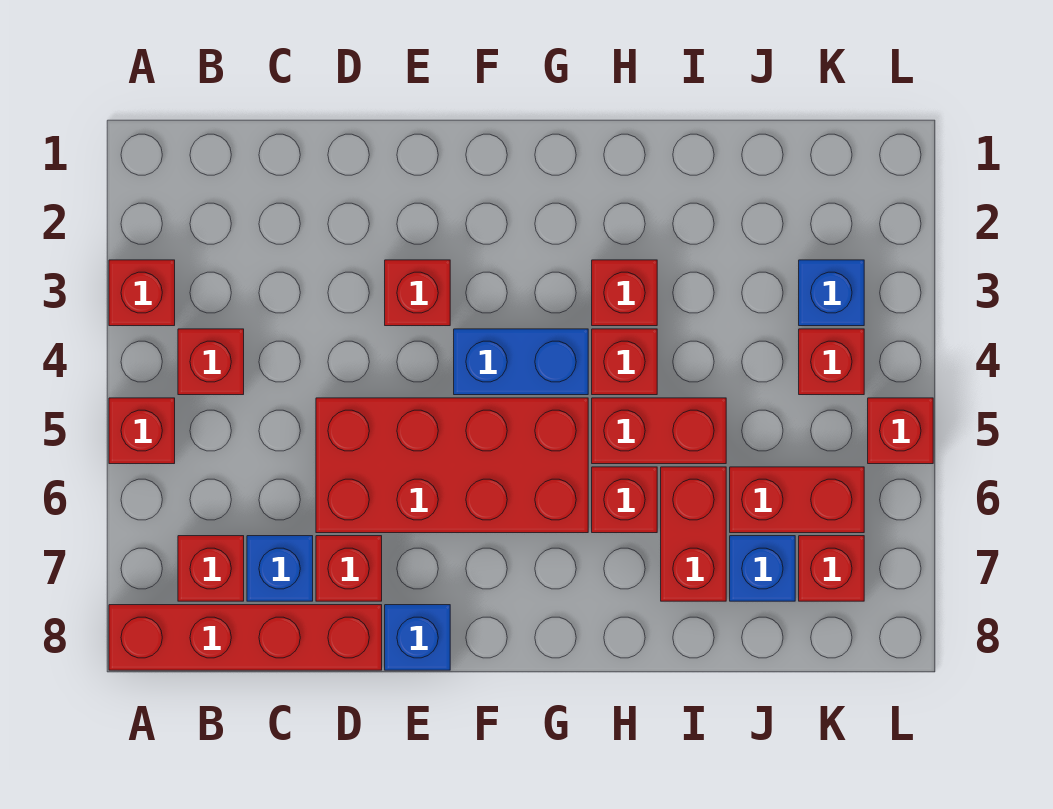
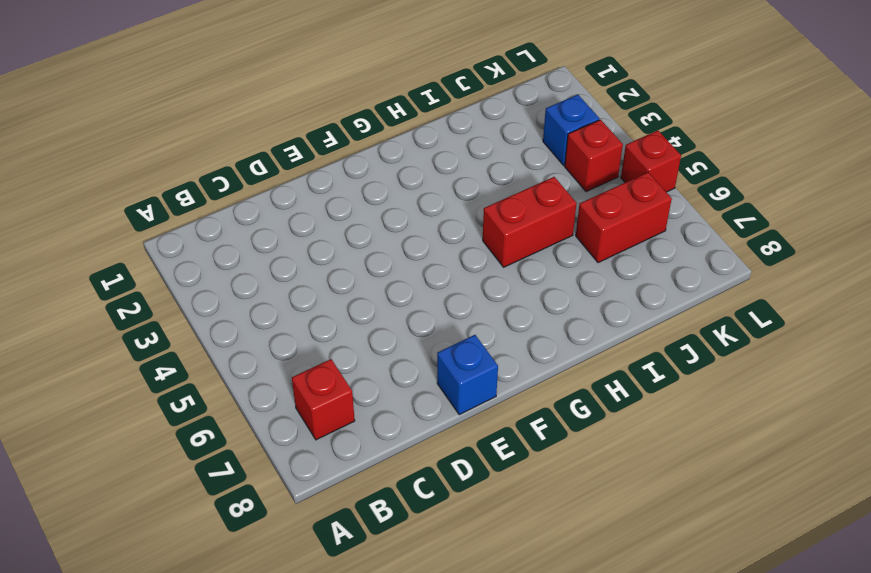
none -> red 1x1 brick [109,260,175,326]
none -> red 1x1 brick [109,398,175,464]
none -> red 1x4 brick [109,605,382,670]

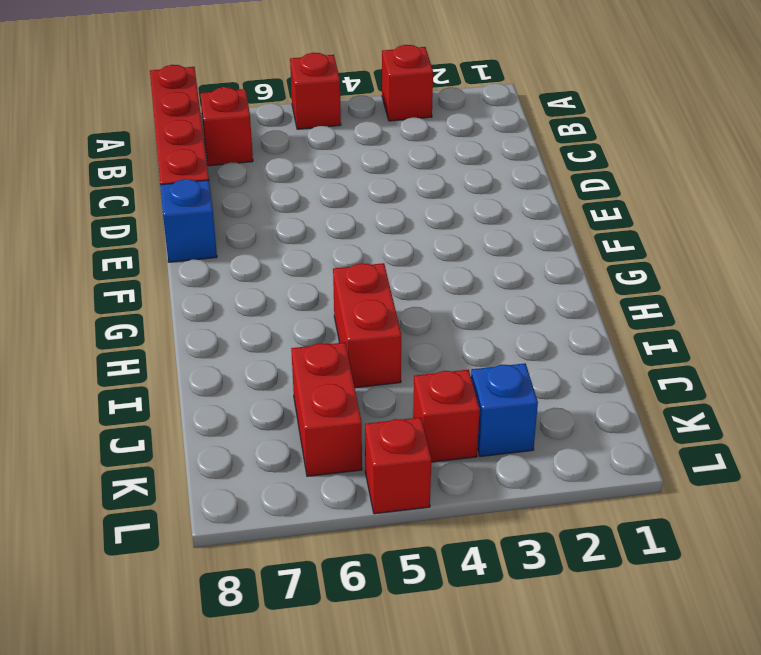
none -> red 1x1 brick [178,329,244,395]
none -> blue 1x1 brick [247,536,313,601]
none -> red 2x4 brick [316,398,588,533]

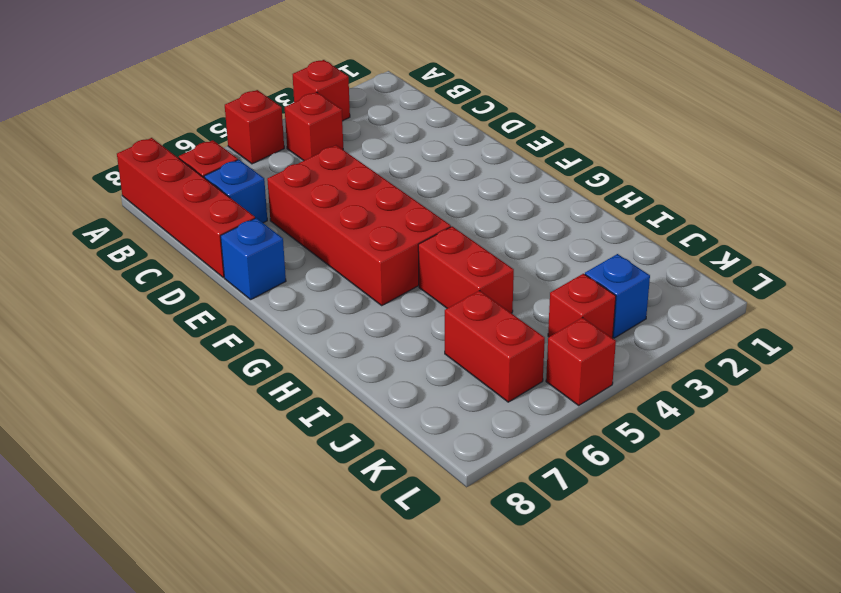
none -> red 1x1 brick [316,536,382,601]
none -> red 1x1 brick [385,260,450,326]
none -> blue 1x2 brick [454,329,588,395]

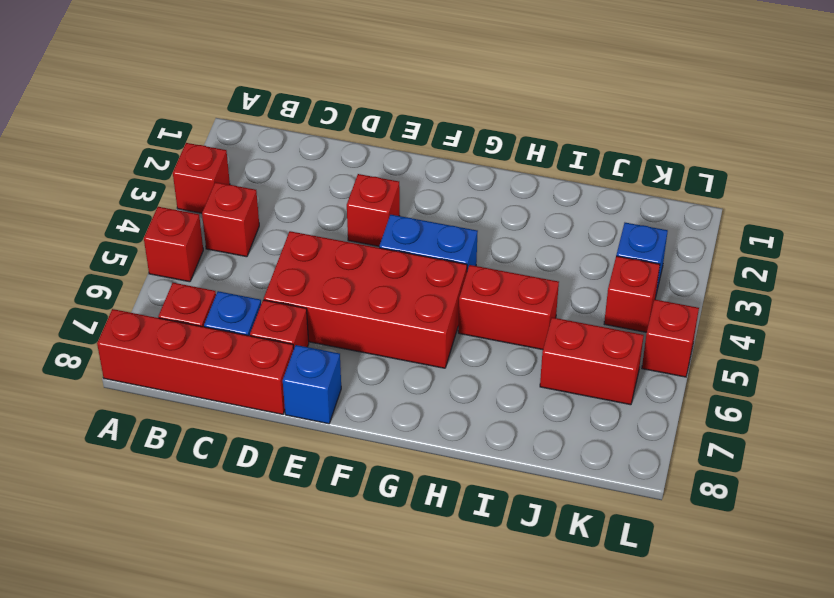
none -> red 1x1 brick [592,260,657,326]
none -> red 1x1 brick [592,329,657,395]
none -> red 1x1 brick [592,467,657,533]

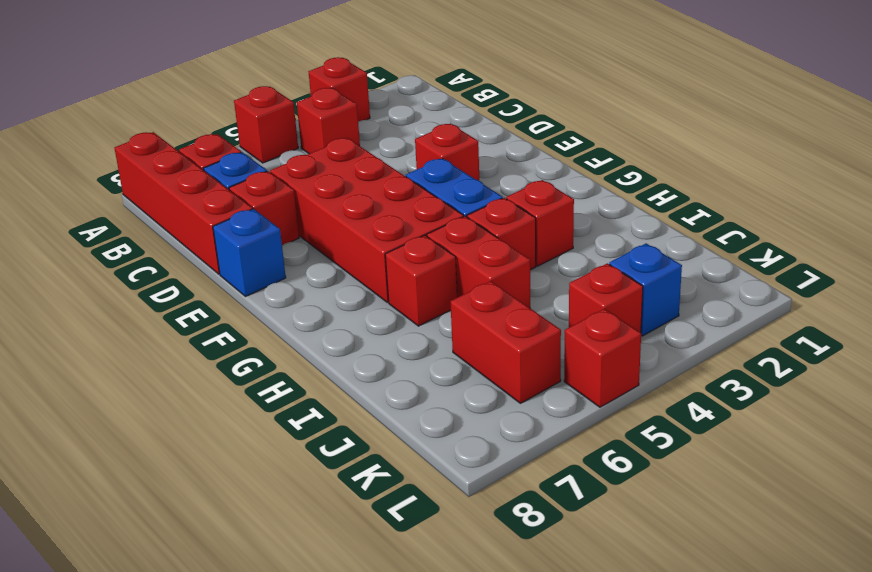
none -> red 1x2 brick [661,467,726,601]
none -> blue 1x1 brick [730,536,795,601]
none -> red 1x1 brick [799,536,864,601]

